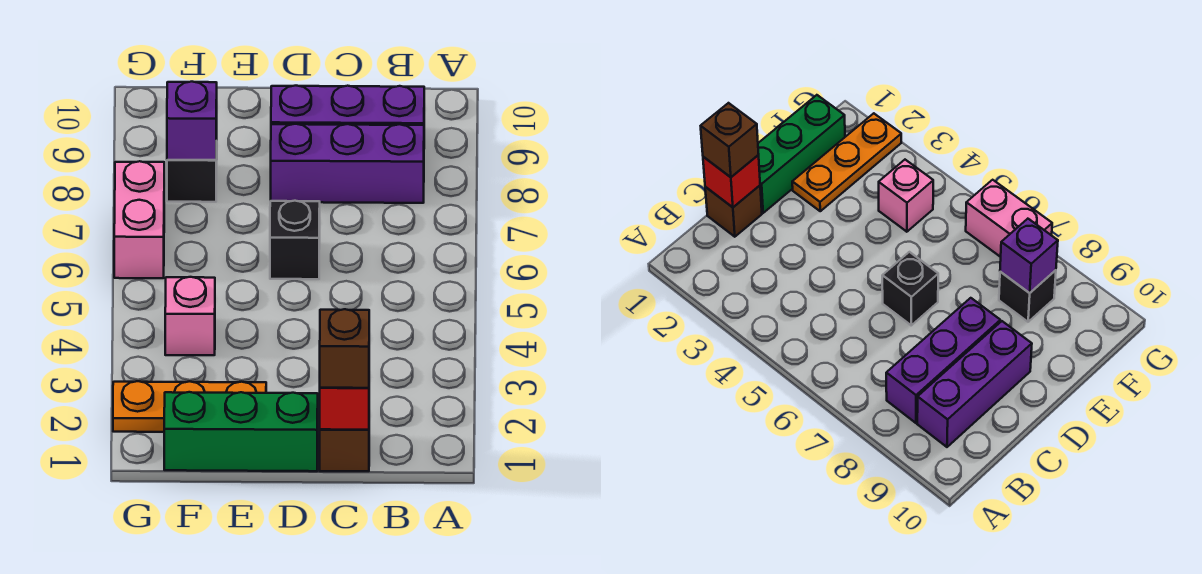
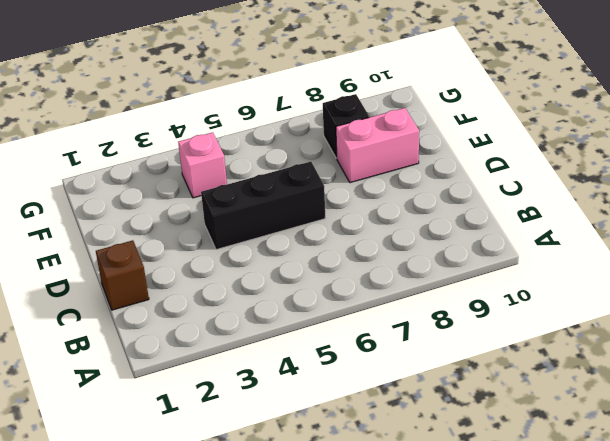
black 1x3 brick [201,162,325,250] -> black 1x1 brick [270,201,320,279]
pink 1x2 brick [336,108,419,183] -> pink 1x2 brick moved to [114,161,164,278]
none -> purple 1x3 brick [271,124,424,203]
none -> purple 1x3 brick [271,86,424,125]
none -> green 1x3 brick [164,392,318,471]

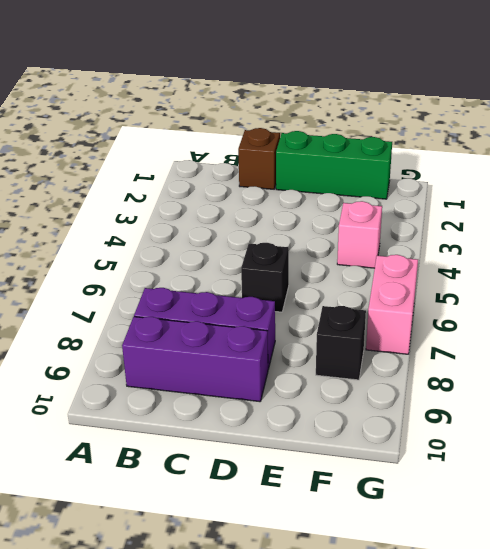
none -> orange 1x3 plate [113,381,266,432]
none -> red 1x1 brick [320,388,369,430]
none -> purple 1x1 brick [167,82,217,160]

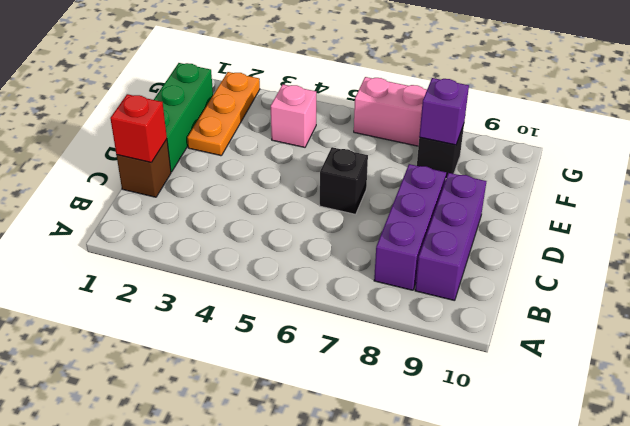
none -> brown 1x1 brick [320,309,369,388]

